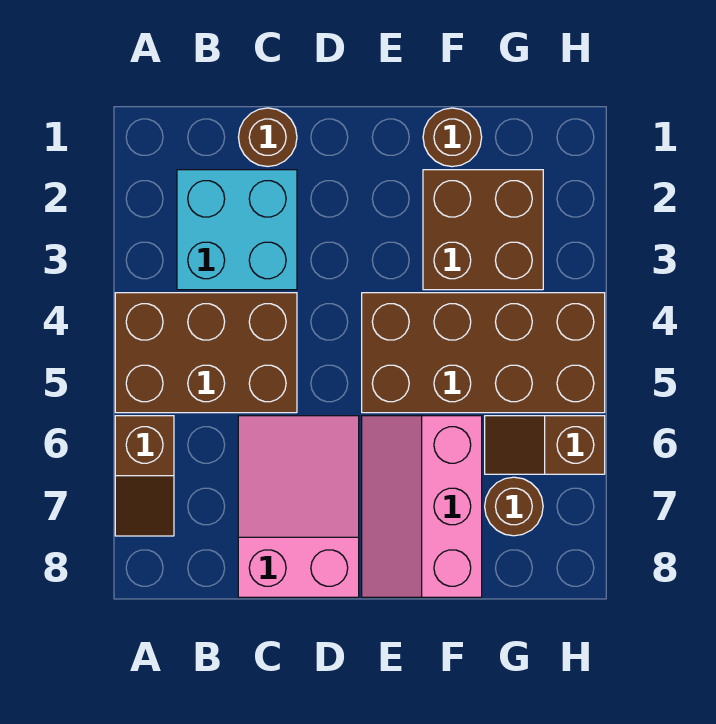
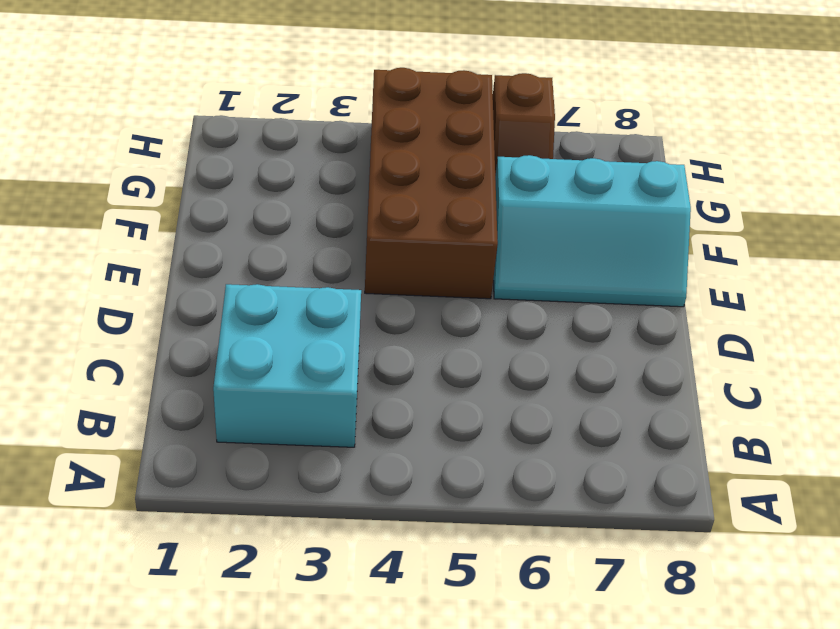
cyan 2x3 slope [493,155,691,307] -> pink 2x3 slope [362,416,482,597]
none -> brown 2x3 brick [115,293,297,413]
none -> brown 1x2 slope [115,416,174,536]

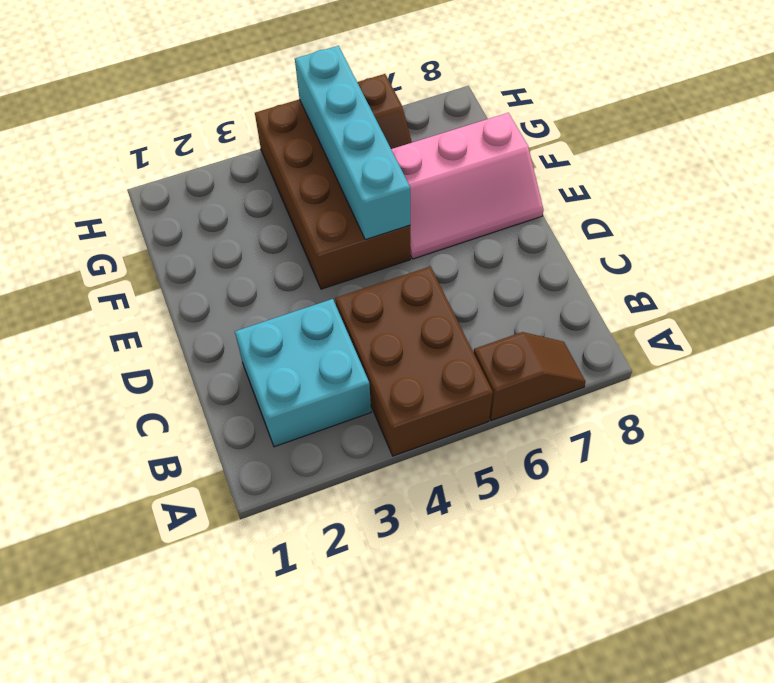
cyan 1x4 brick [295,46,410,240] -> none
none -> brown 1x1 round brick [238,108,297,167]
none -> pink 2x3 slope [238,416,359,597]

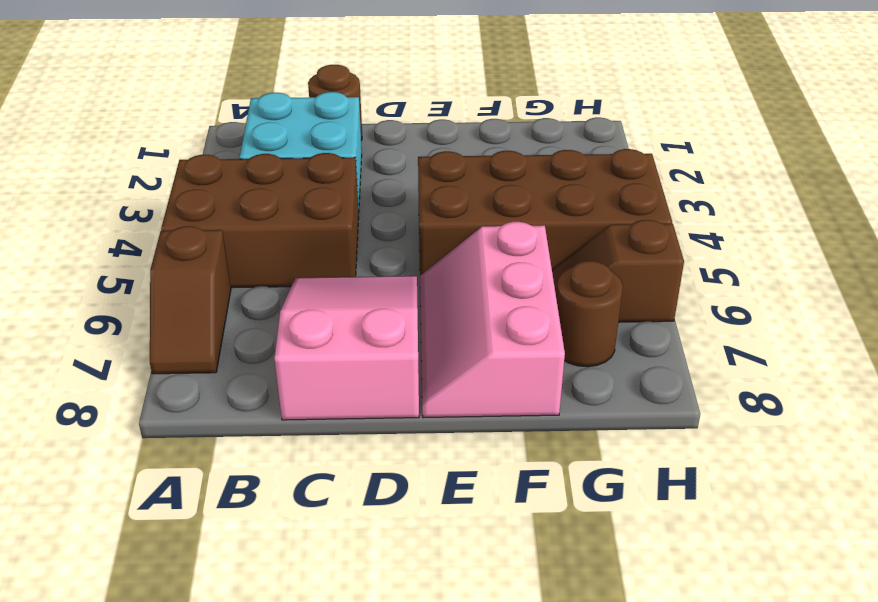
none -> brown 1x1 round brick [423,108,482,167]
none -> brown 2x2 brick [423,170,543,290]

